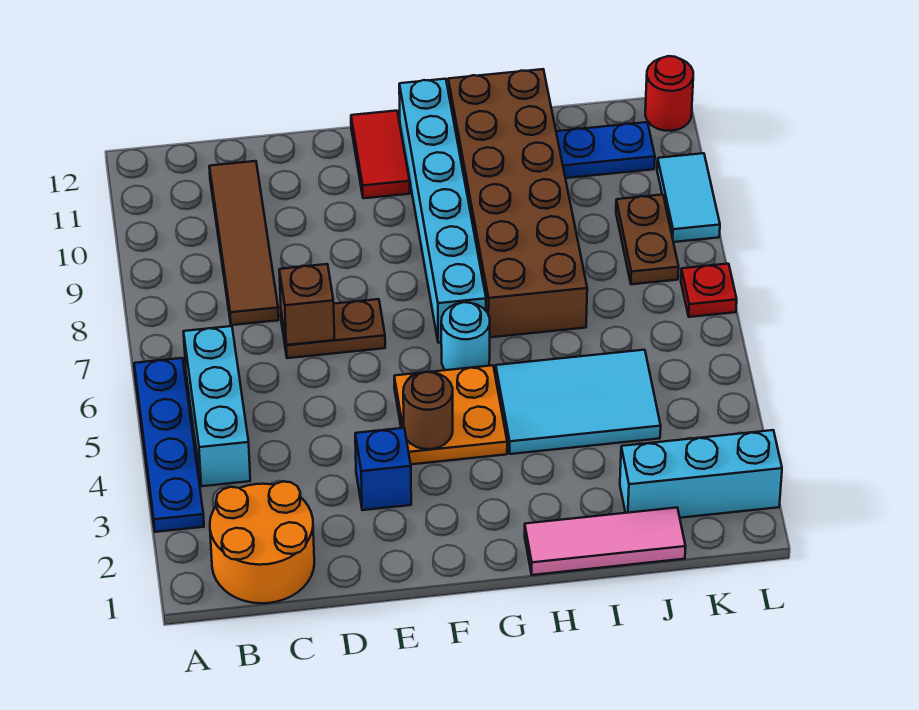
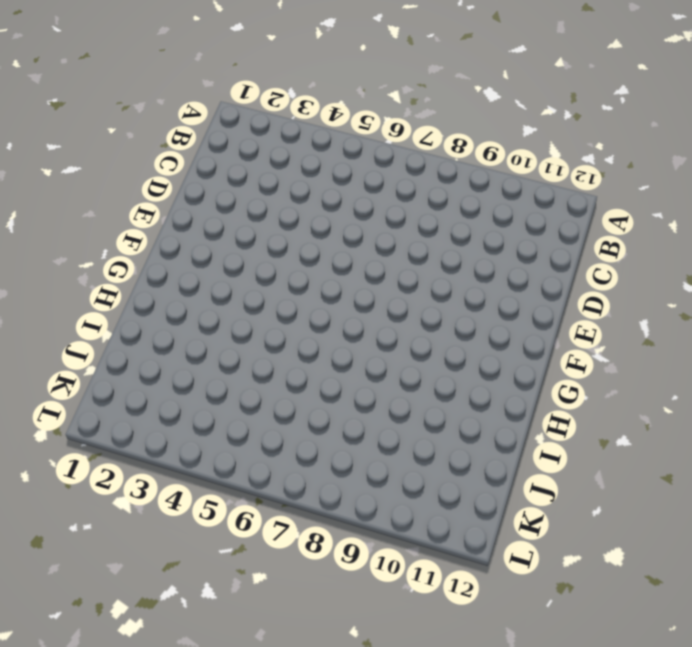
none -> blue 1x4 plate [134,358,204,532]
none -> orange 2x2 round brick [210,482,314,603]
none -> cyan 1x3 brick [183,326,250,486]

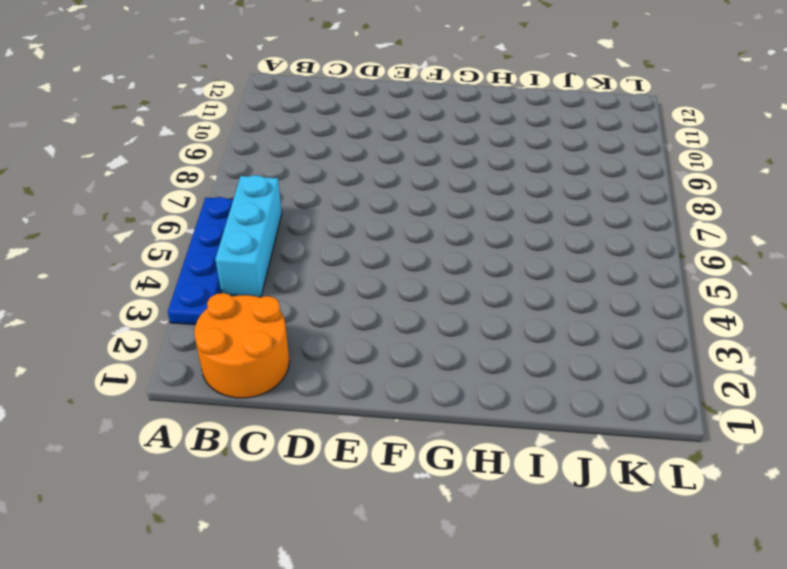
none -> brown 1x4 tile [209,161,279,325]
none -> brown 1x2 plate [281,299,385,358]
none -> blue 1x1 brick [355,428,411,510]

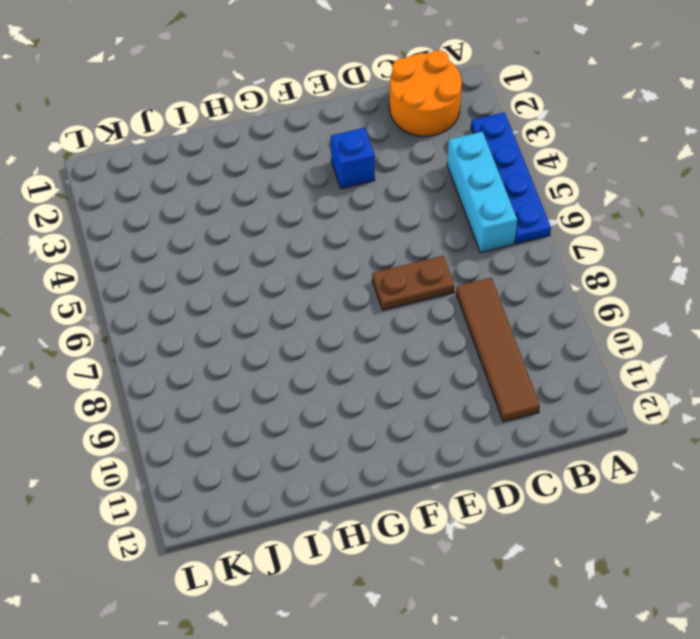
none -> orange 2x2 plate [394,365,507,464]
none -> red 1x2 tile [351,111,410,198]
none -> cyan 1x1 round brick [441,302,490,370]

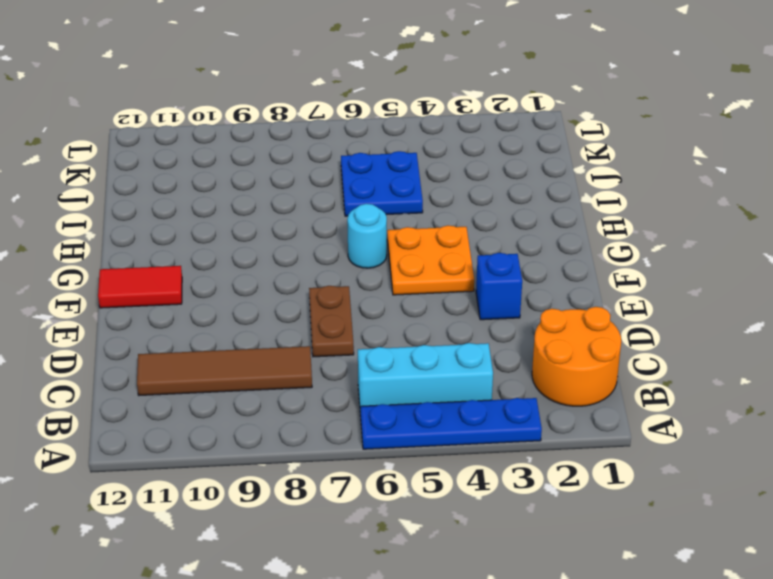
blue 2x2 plate [341,151,423,216] -> cyan 2x3 tile [496,350,661,454]
none -> cyan 1x6 brick [399,79,486,343]
none -> pink 1x3 tile [525,508,686,575]
none -> brown 2x6 brick [448,69,587,337]

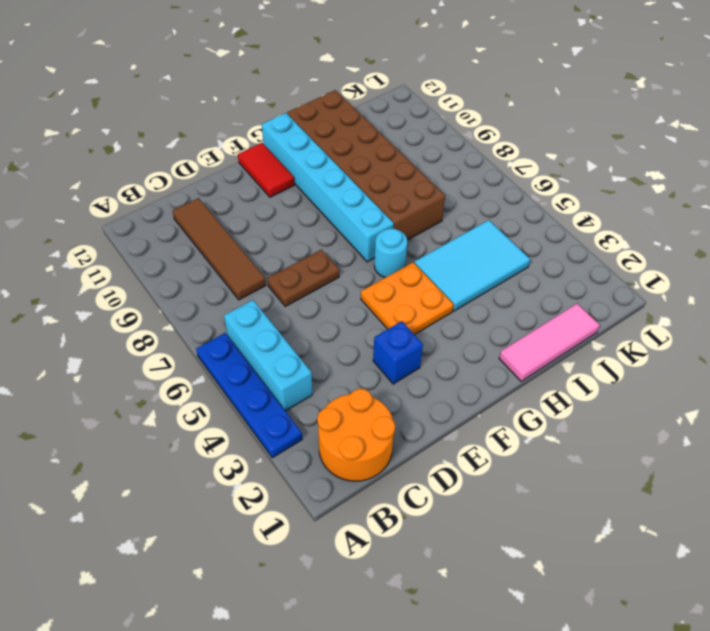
none -> cyan 1x3 brick [620,430,782,518]
none -> blue 1x2 plate [556,122,655,178]
none -> brown 1x2 plate [616,195,679,284]

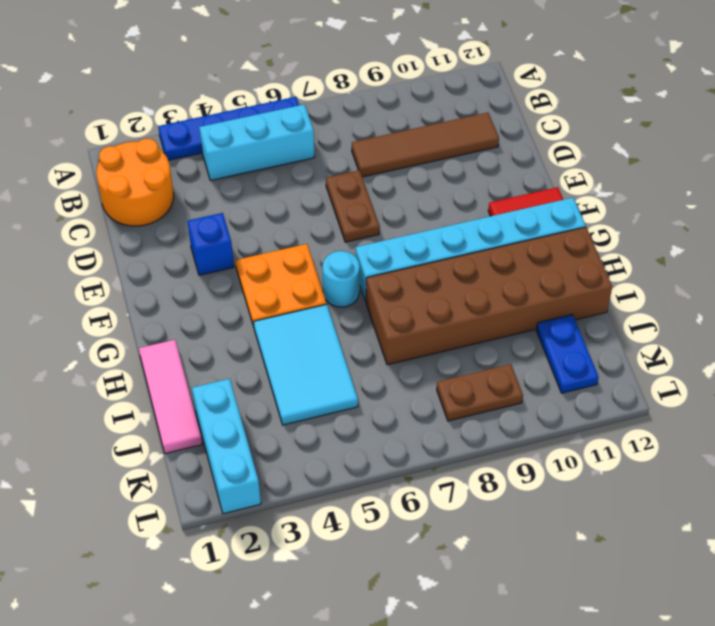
none -> red 1x1 plate [681,264,737,317]
none -> cyan 1x2 tile [657,153,720,242]
none -> red 1x1 round brick [645,56,693,131]

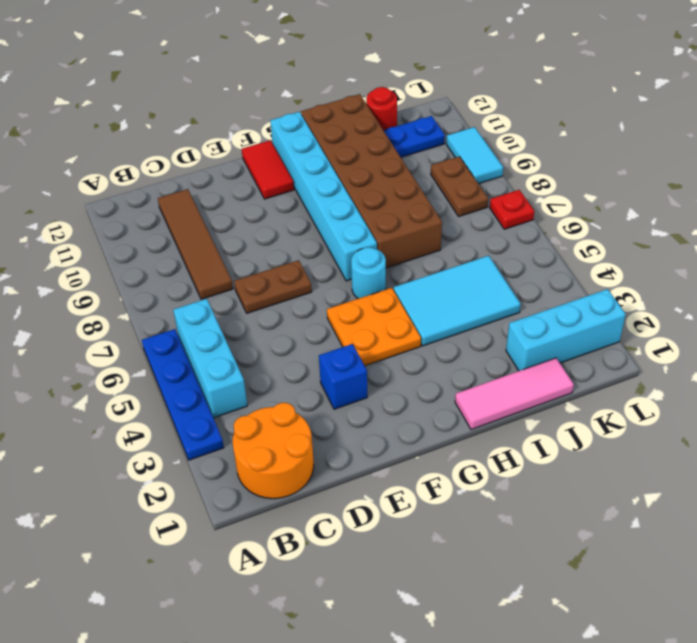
red 1x1 round brick [366,87,397,130] -> red 1x1 round brick moved to [645,56,693,131]
none -> brown 1x1 brick [279,264,335,345]
none -> brown 1x1 round brick [403,372,453,449]

